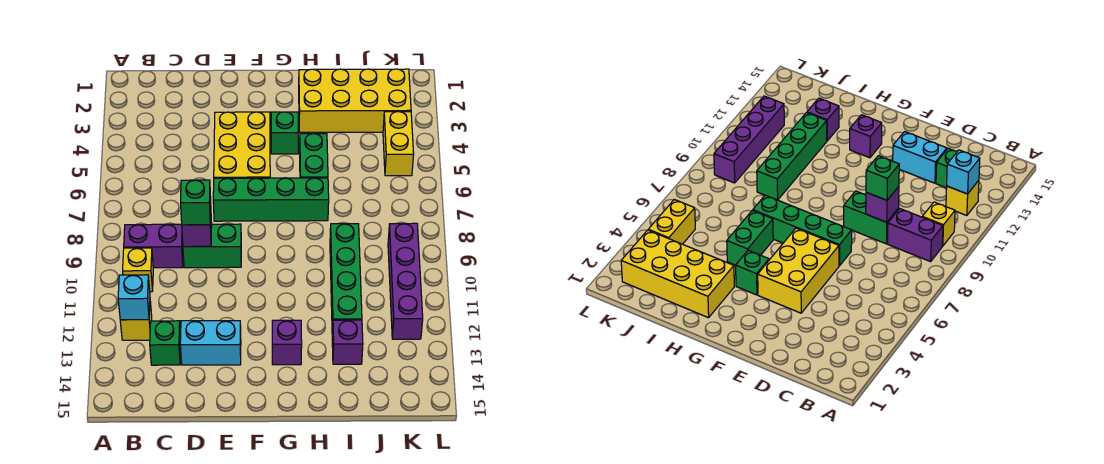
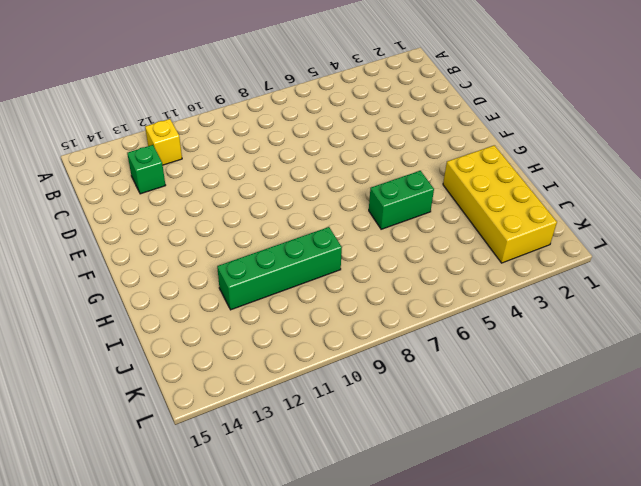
none -> purple 1x2 brick [124,224,183,268]
none -> yellow 1x1 brick [123,248,153,292]
none -> green 1x2 brick [183,224,241,268]

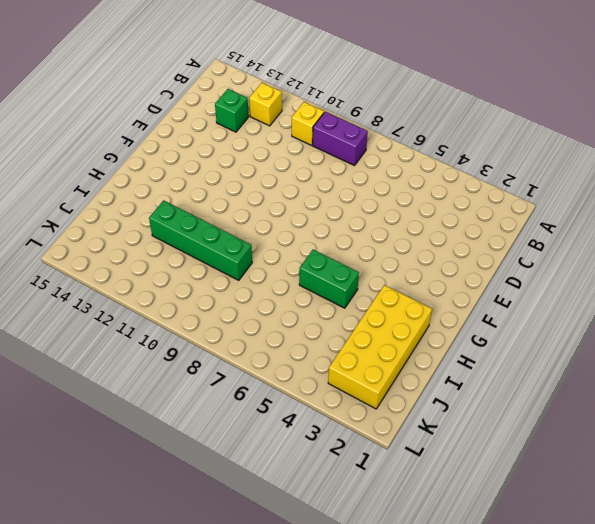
purple 1x2 brick [313,112,368,166] -> purple 1x2 brick turned to [124,224,183,268]
none -> green 1x2 brick [183,224,241,268]
none -> cyan 1x2 brick [180,321,241,365]
none -> yellow 2x3 brick [214,112,270,178]

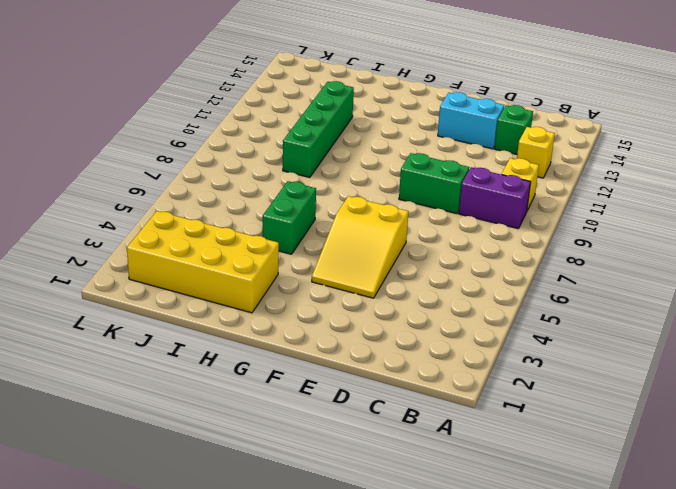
yellow 2x3 slope [312,196,409,298] -> yellow 2x3 brick [214,112,270,178]
none -> green 1x4 brick [213,178,329,221]
none -> green 1x1 brick [271,112,298,154]
none -> purple 1x1 brick [272,320,302,365]

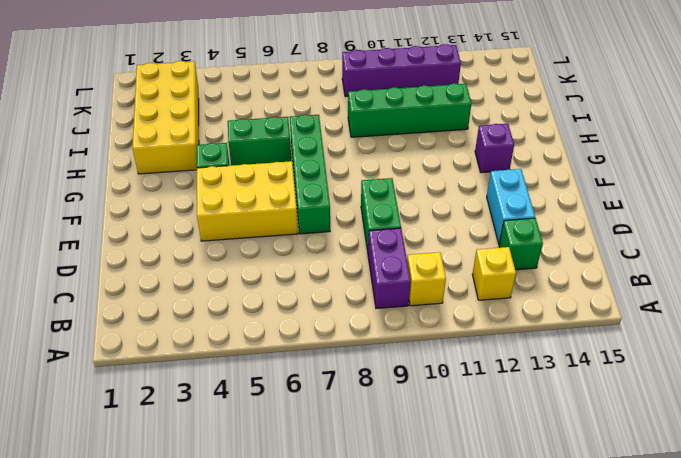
none -> purple 1x1 brick [332,320,363,364]
none -> yellow 1x2 brick [383,112,414,176]
none -> cyan 1x1 brick [118,275,150,320]

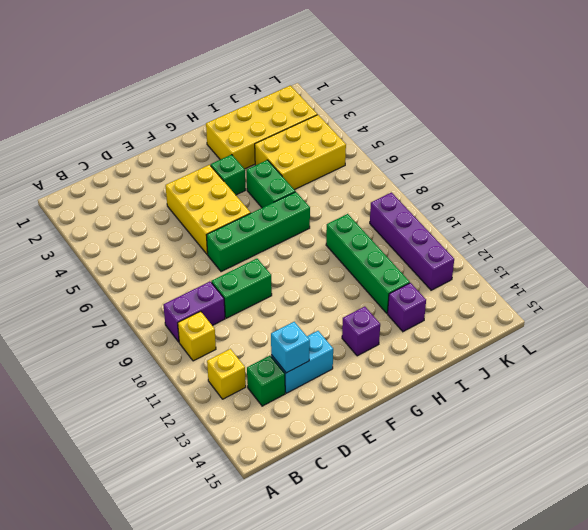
cyan 1x1 brick [271,322,310,373] -> cyan 1x1 brick moved to [118,275,150,320]
yellow 2x3 brick [255,115,346,190] -> yellow 1x2 brick [383,112,414,176]
none -> purple 1x1 brick [182,216,212,247]
none -> green 1x1 brick [181,180,211,225]

